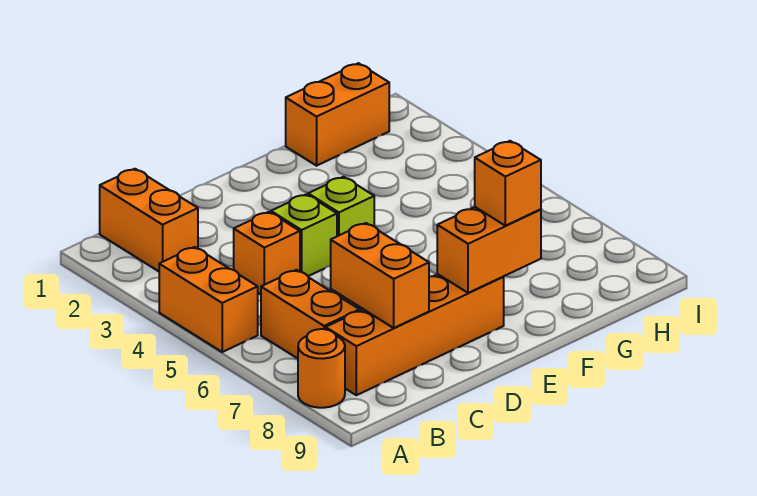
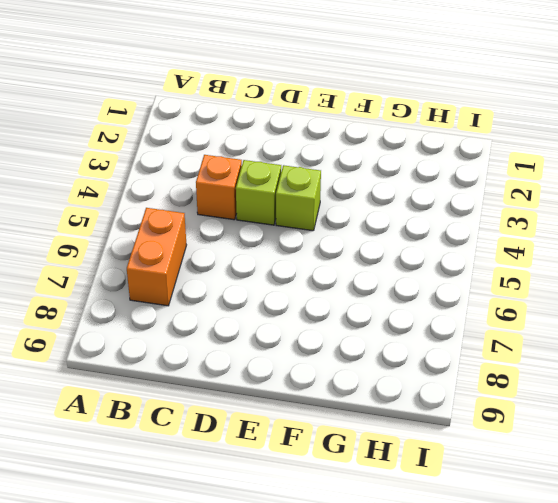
none -> orange 1x2 brick [159,247,258,352]
none -> orange 1x1 round brick [298,329,345,408]
none -> orange 1x2 brick [100,169,198,271]

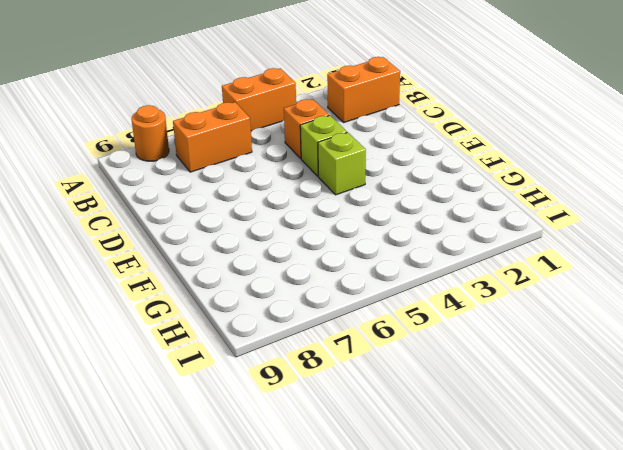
none -> orange 1x4 brick [326,274,504,395]
none -> orange 1x2 brick [286,63,389,166]
none -> orange 1x2 brick [331,223,429,328]

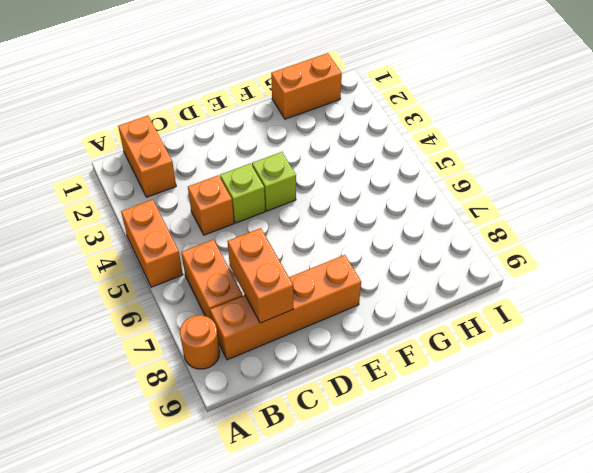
none -> orange 1x2 brick [437,207,541,293]
none -> orange 1x1 brick [475,141,541,226]

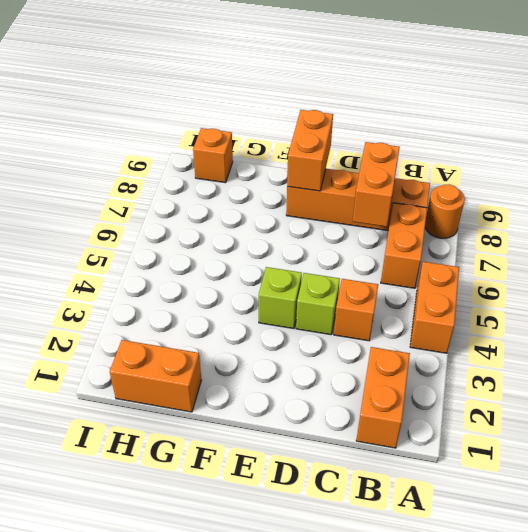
orange 1x2 brick [287,110,333,191] -> orange 1x2 brick turned to [437,207,541,293]
orange 1x1 brick [193,128,233,183] -> orange 1x1 brick moved to [475,141,541,226]

